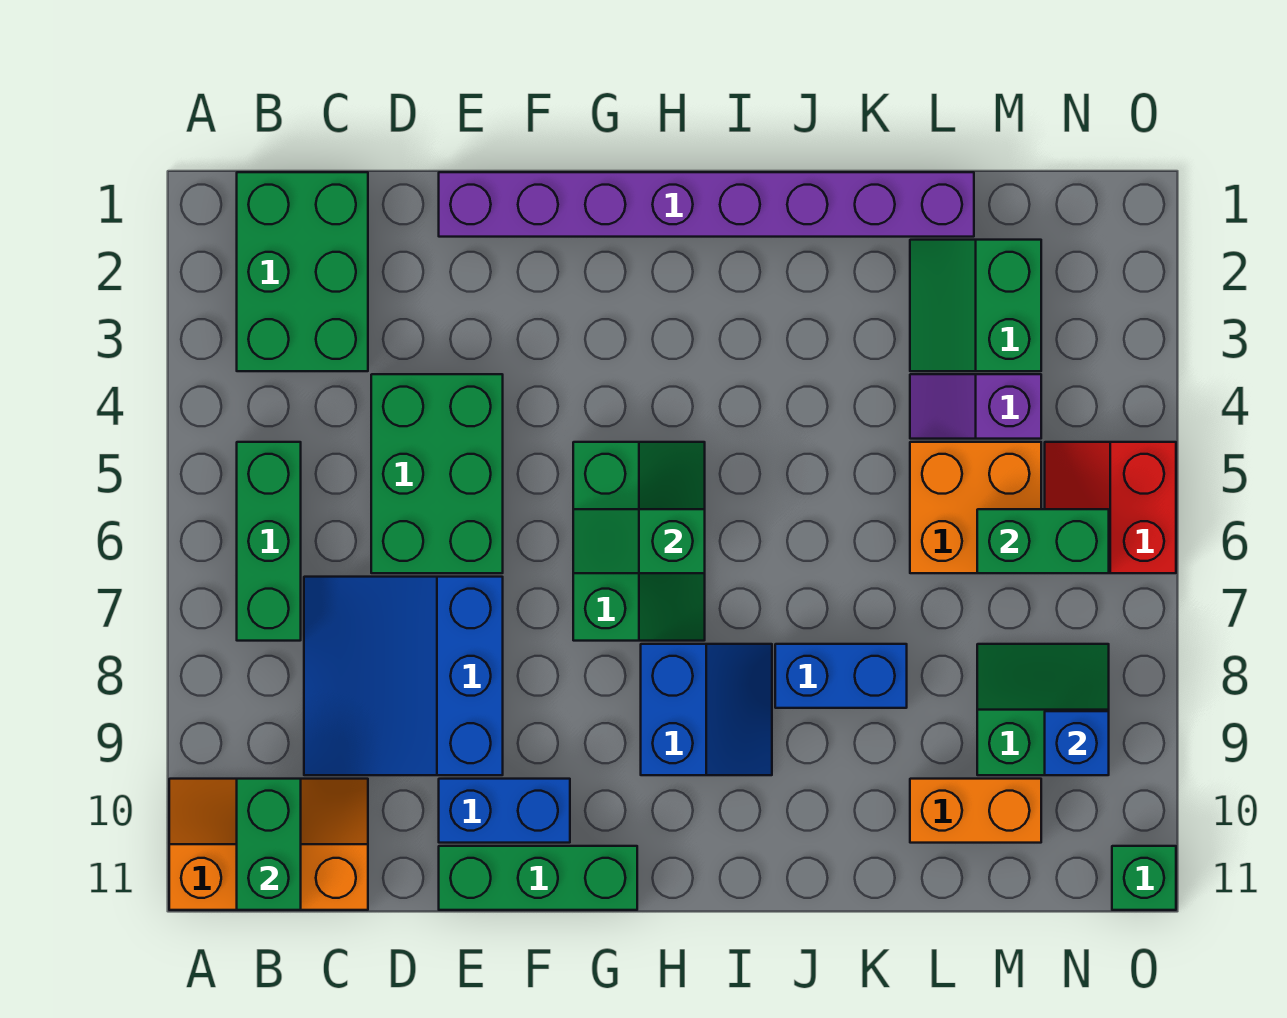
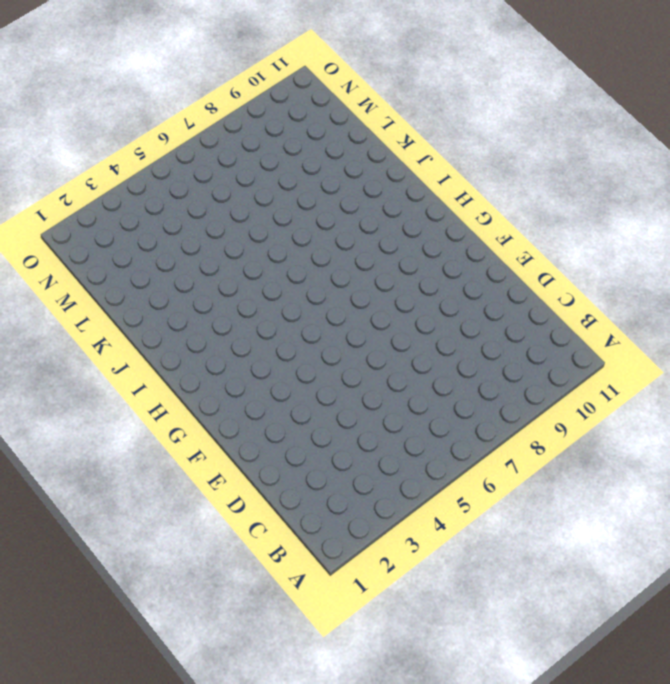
none -> orange 2x3 slope [169,779,368,910]
none -> green 2x3 brick [237,172,368,371]
none -> green 1x3 brick [237,442,301,641]

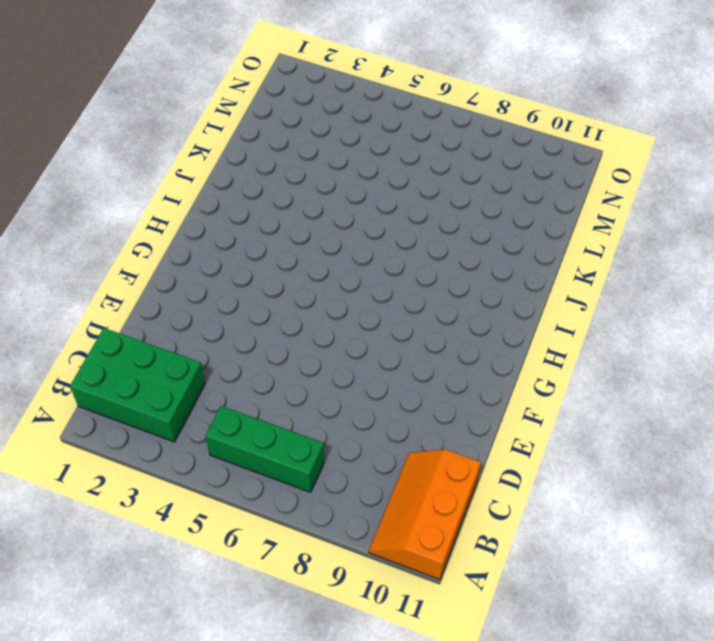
none -> blue 3x3 slope [304,577,503,775]
none -> green 2x3 brick [371,374,503,573]
none -> purple 1x8 brick [439,172,974,237]

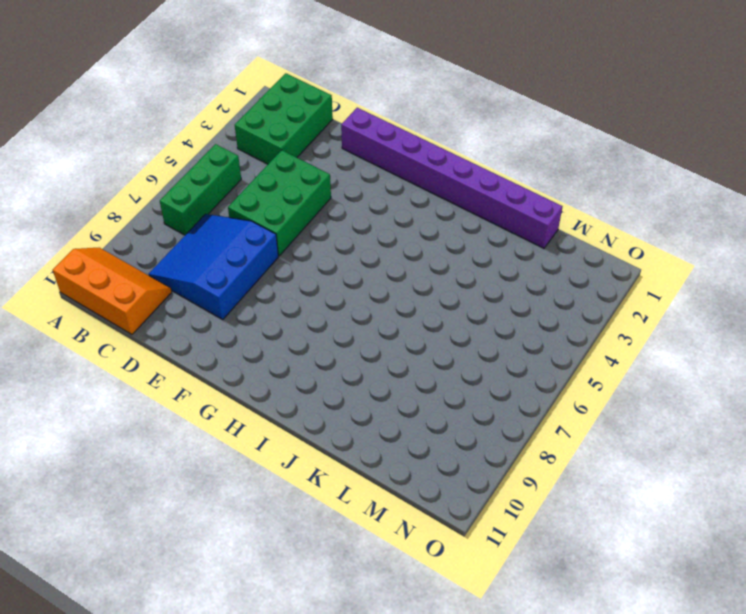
none -> blue 1x2 brick [439,779,570,843]
none -> green 1x3 brick [439,846,637,910]
none -> green 2x3 slope [573,442,705,641]

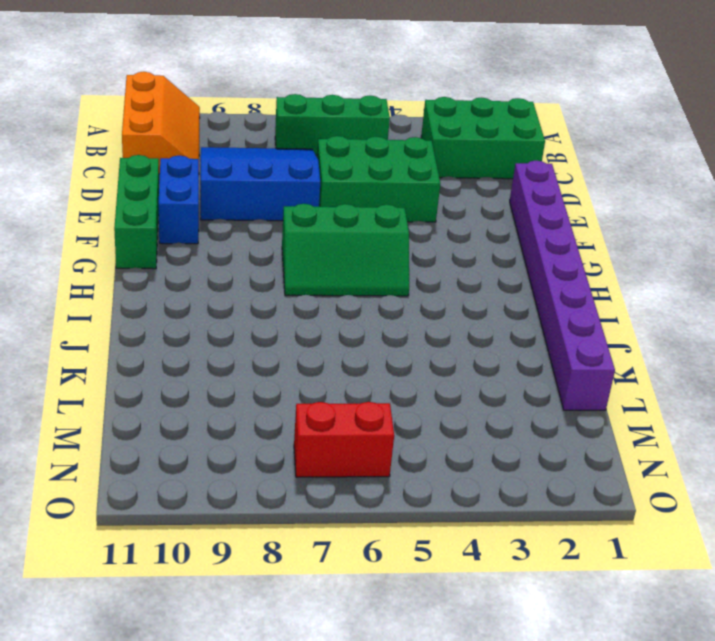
red 1x2 brick [294,402,394,477] -> red 2x2 slope [1045,442,1176,573]
none -> blue 2x2 slope [641,644,772,775]
none -> blue 1x2 brick [775,644,907,708]
none -> green 2x2 slope [910,240,1041,371]

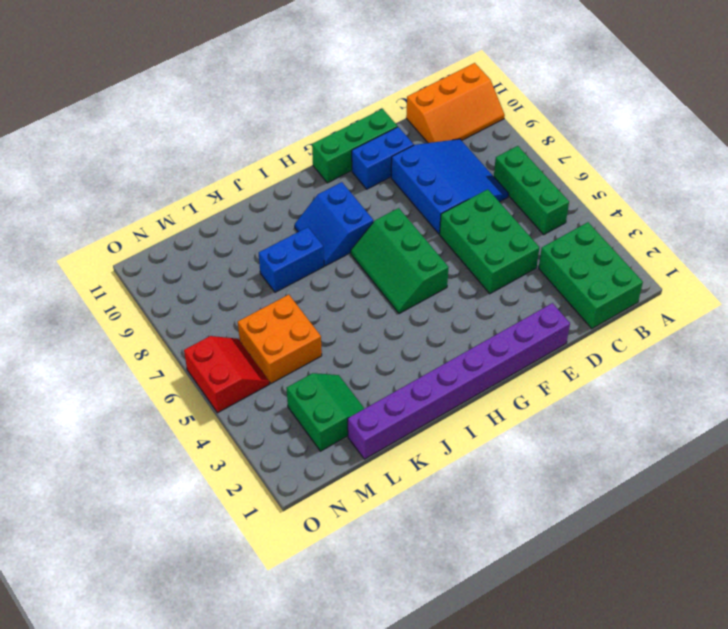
none -> purple 1x2 slope [910,374,1041,439]
none -> orange 1x2 brick [910,779,1041,843]
none -> green 2x2 slope [977,644,1109,775]

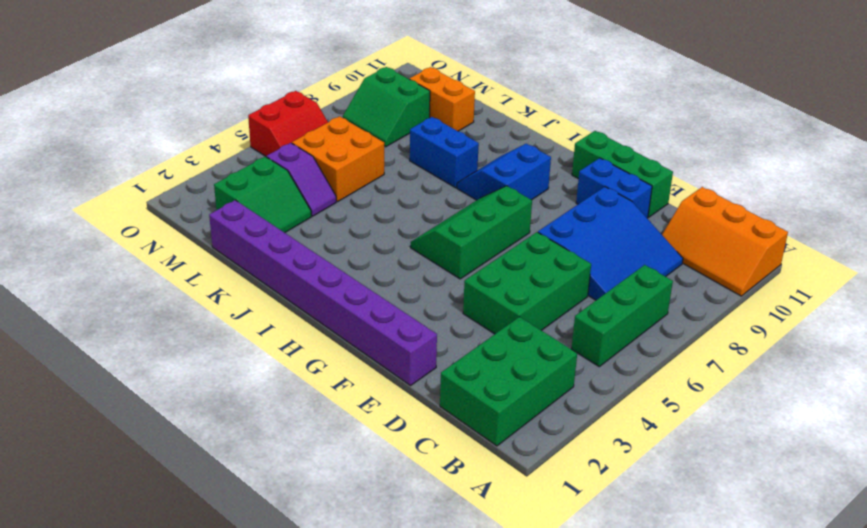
none -> green 1x1 brick [1112,846,1176,910]
none -> green 1x2 brick [237,779,301,910]
none -> green 1x2 slope [573,509,705,573]

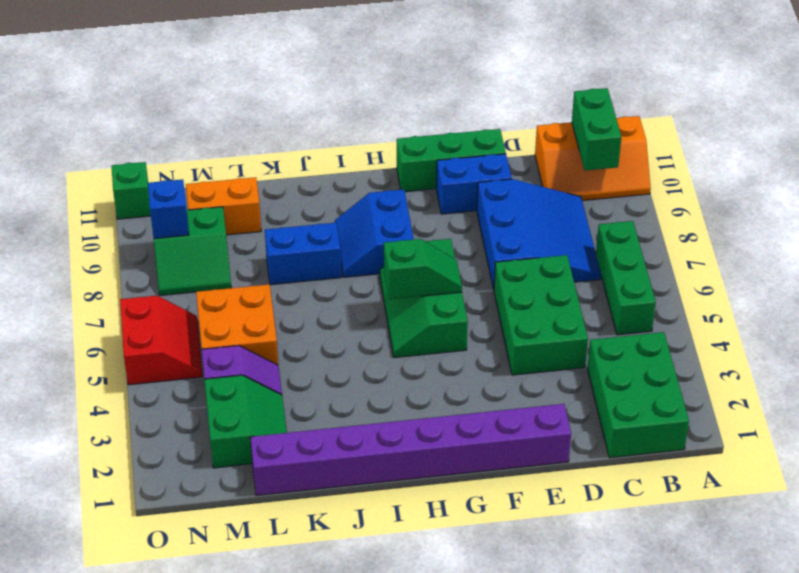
none -> green 1x2 brick [977,509,1109,573]

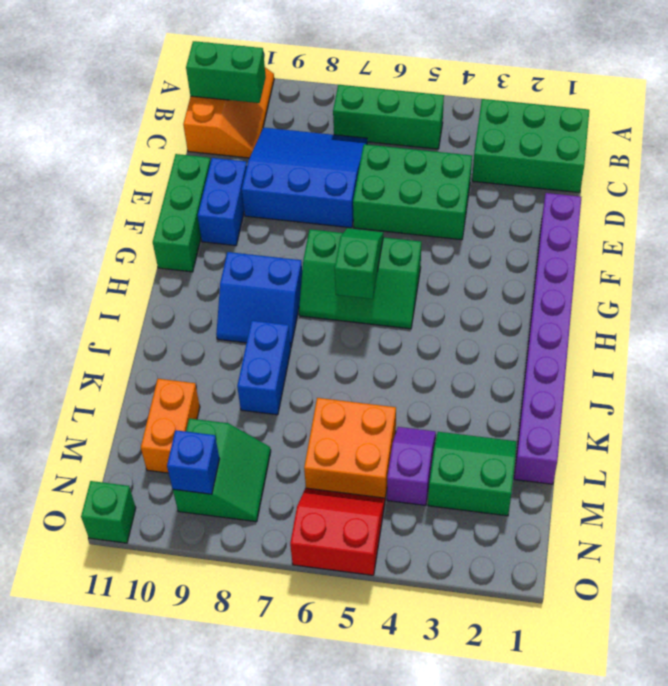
none -> green 1x2 brick [977,509,1109,573]

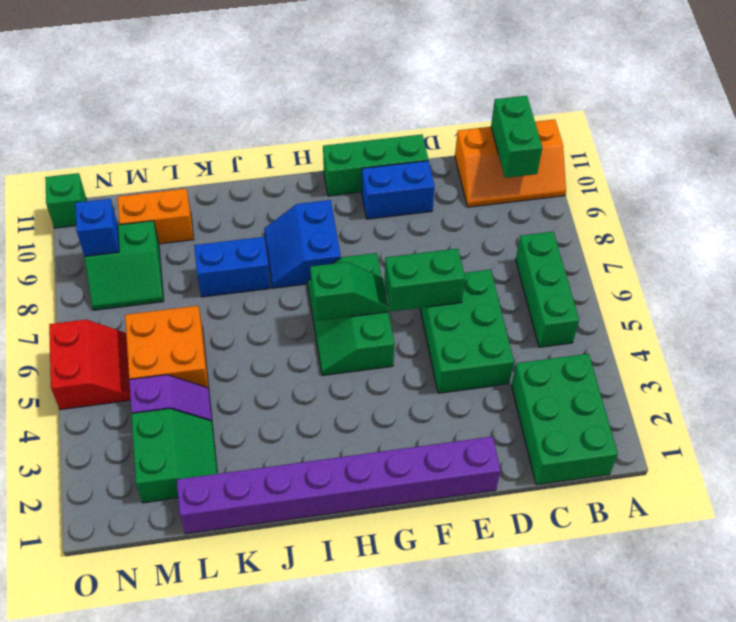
green 1x2 brick [384,249,465,312] -> green 1x2 brick moved to [977,509,1109,573]
none -> blue 3x3 slope [304,577,503,775]

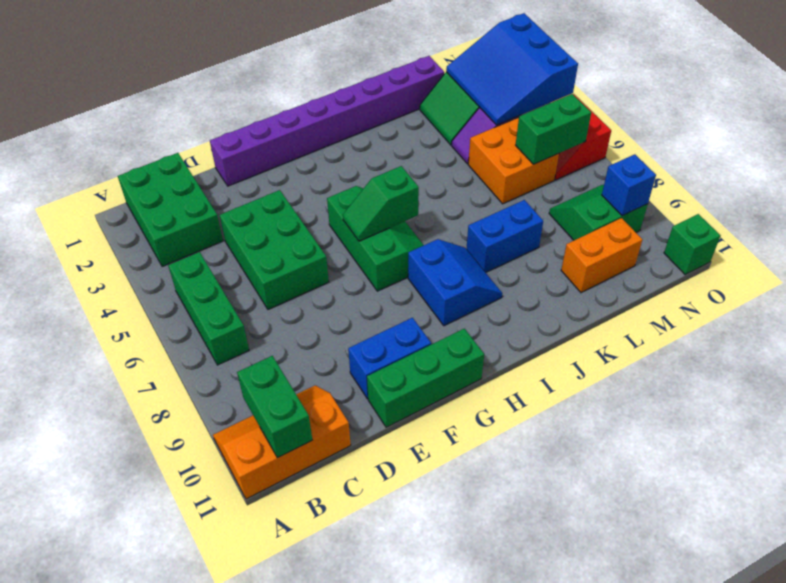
blue 3x3 slope [446,13,578,125] -> blue 3x3 slope moved to [304,577,503,775]

